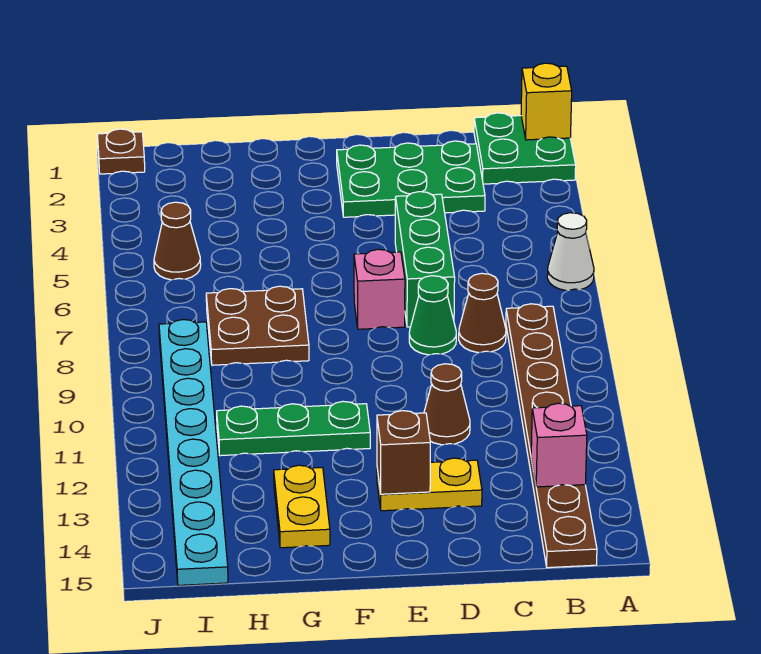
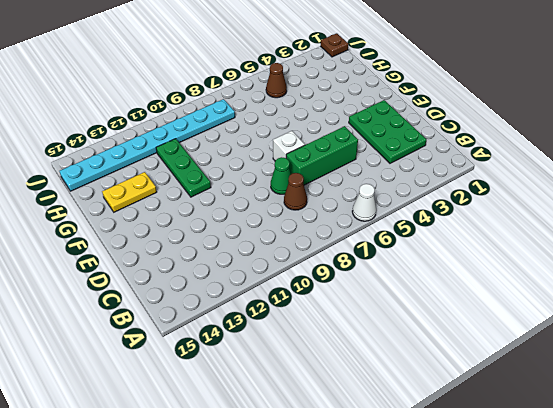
white 1x1 brick [273,131,305,160] -> pink 1x1 brick [354,249,405,329]
none -> green 2x2 plate [474,113,576,184]
none -> brown 1x8 plate [506,304,597,568]
none -> brown 1x1 cone [424,364,470,445]

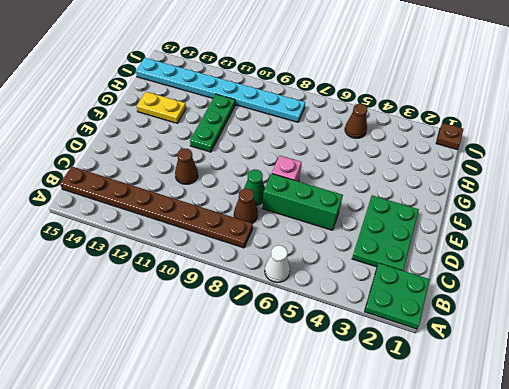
none -> yellow 1x2 plate [377,458,482,511]
none -> brown 2x2 plate [206,286,309,365]
none -> yellow 1x1 brick [521,63,572,140]

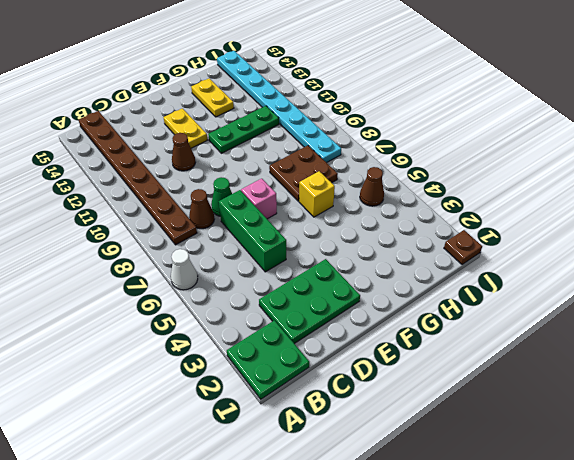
yellow 1x2 plate [163,108,207,148] -> yellow 1x2 plate turned to [377,458,482,511]
yellow 1x1 brick [299,171,335,217] -> yellow 1x1 brick moved to [521,63,572,140]
none -> pink 1x1 brick [531,403,587,487]
none -> brown 1x1 brick [377,411,430,494]

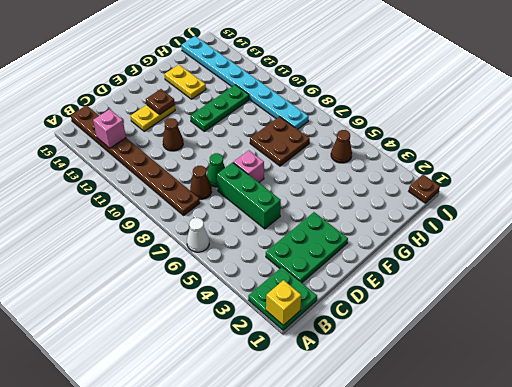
brown 1x1 plate [146,89,175,115] -> brown 1x1 brick [377,411,430,494]

